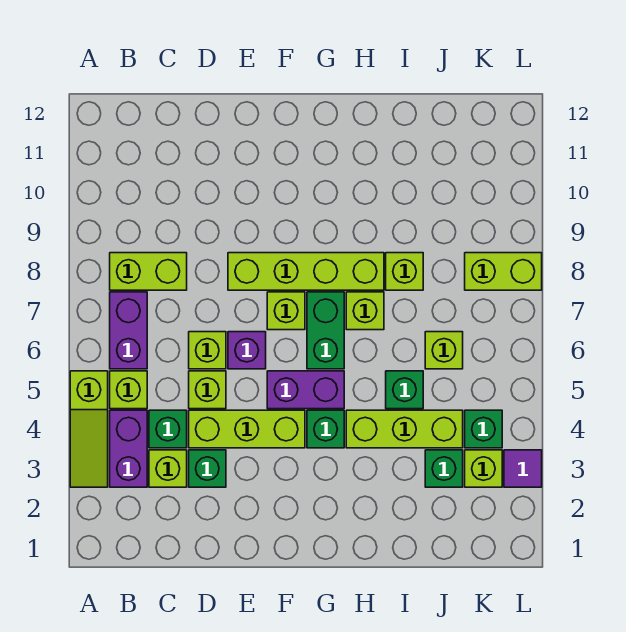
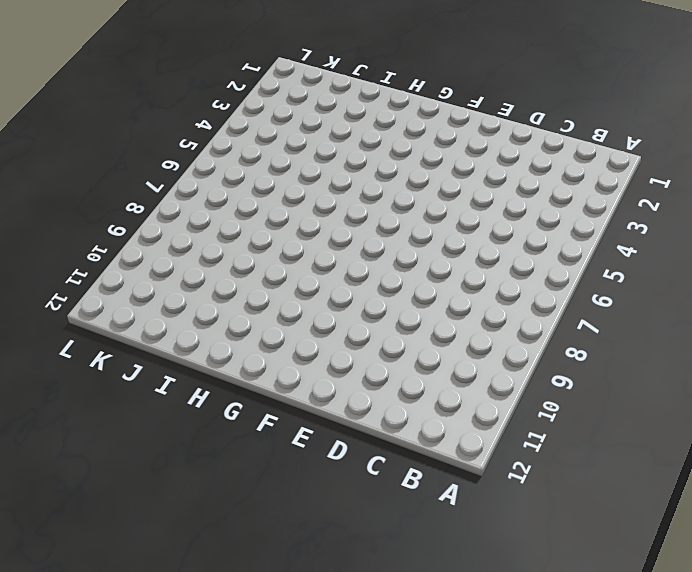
none -> lime 1x3 slope [70,371,108,487]
none -> purple 1x2 brick [110,410,147,487]
none -> lime 1x1 brick [110,371,147,409]

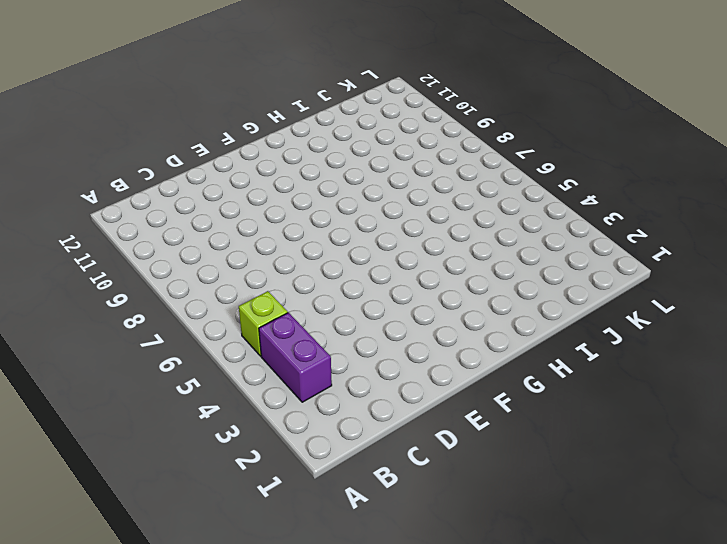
none -> lime 1x3 slope [70,371,108,487]
none -> purple 1x2 brick [110,292,147,369]
none -> lime 1x2 brick [110,253,187,290]

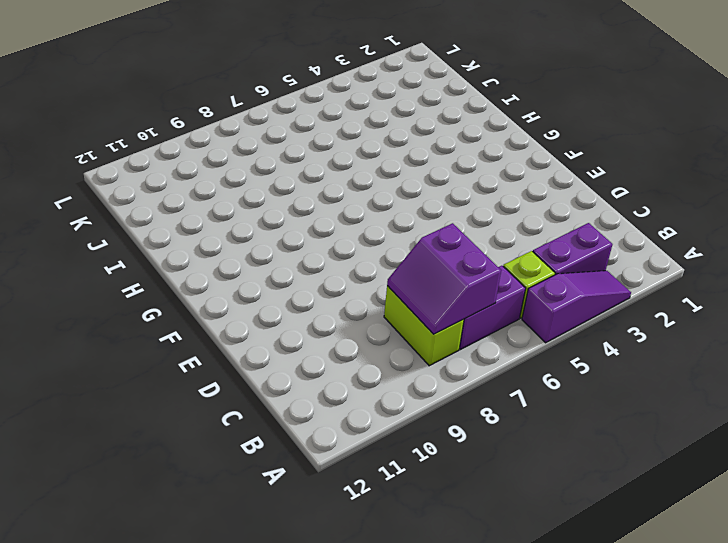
purple 1x3 slope [522,271,631,343] -> lime 1x3 slope [70,371,108,487]
purple 2x2 slope [387,223,501,334] -> none
none -> lime 1x1 brick [149,450,187,487]
none -> green 1x1 brick [149,410,187,448]
none -> green 1x1 brick [189,450,226,487]

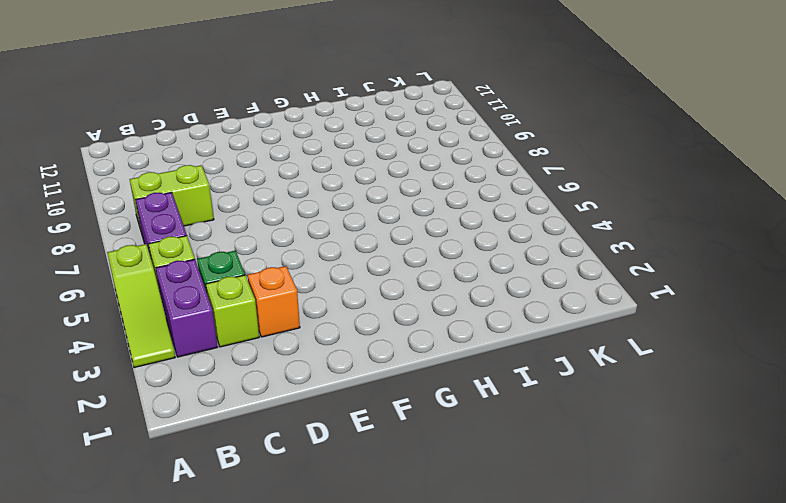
orange 1x1 brick [248,266,300,337] -> green 1x1 brick [189,450,226,487]
none -> lime 1x3 brick [189,410,305,448]
none -> lime 1x1 brick [189,371,226,409]
none -> lime 1x1 brick [189,332,226,369]

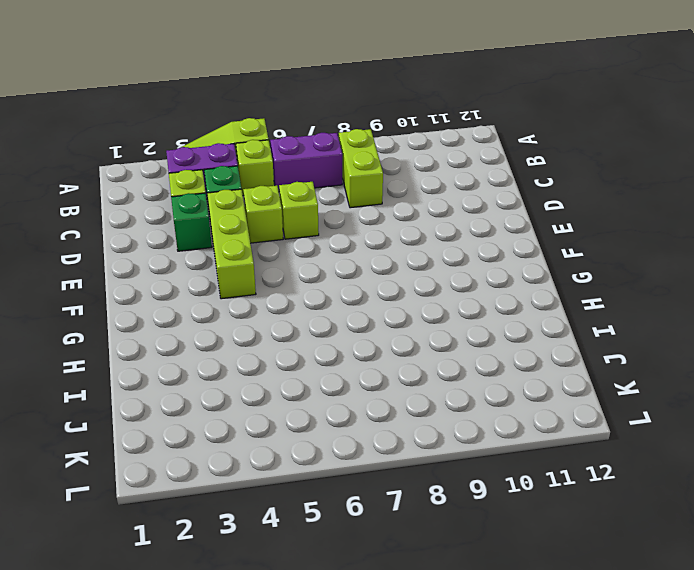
none -> purple 1x1 brick [228,332,266,369]
none -> lime 1x4 brick [228,253,384,290]
none -> purple 1x2 brick [267,371,344,409]

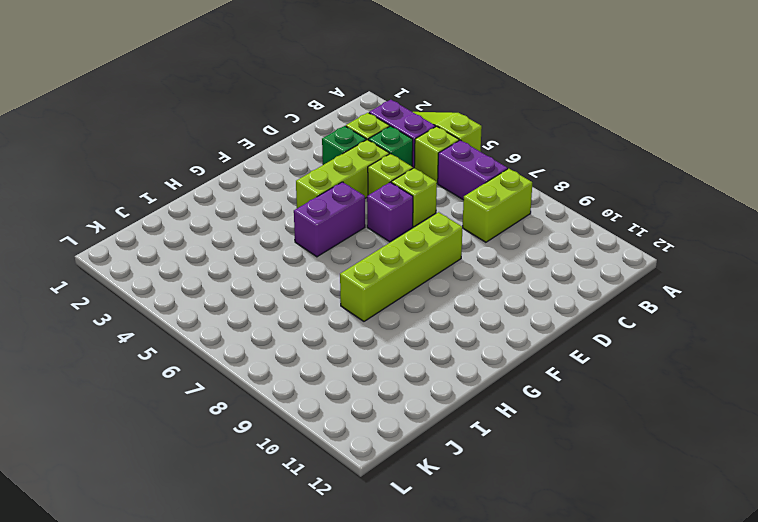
none -> lime 1x1 brick [267,292,305,330]
none -> green 1x1 brick [307,410,344,448]
none -> green 1x2 brick [307,292,344,369]

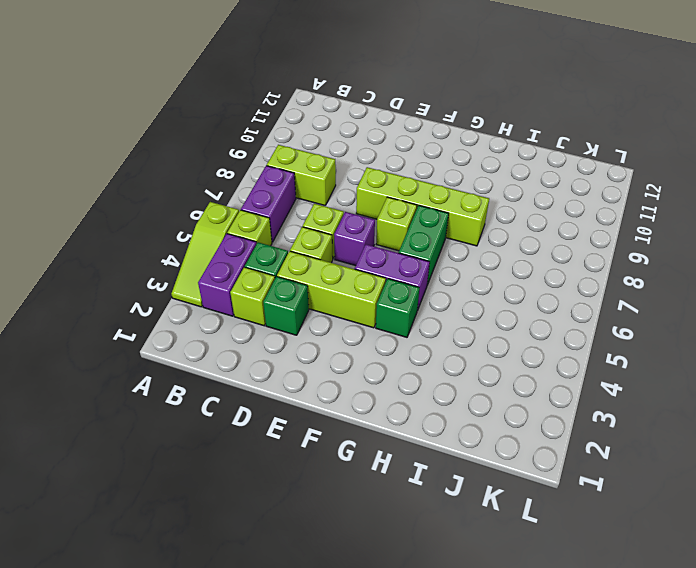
none -> lime 1x3 brick [346,410,463,448]
none -> lime 1x1 brick [346,292,384,330]
none -> green 1x1 brick [386,371,423,409]

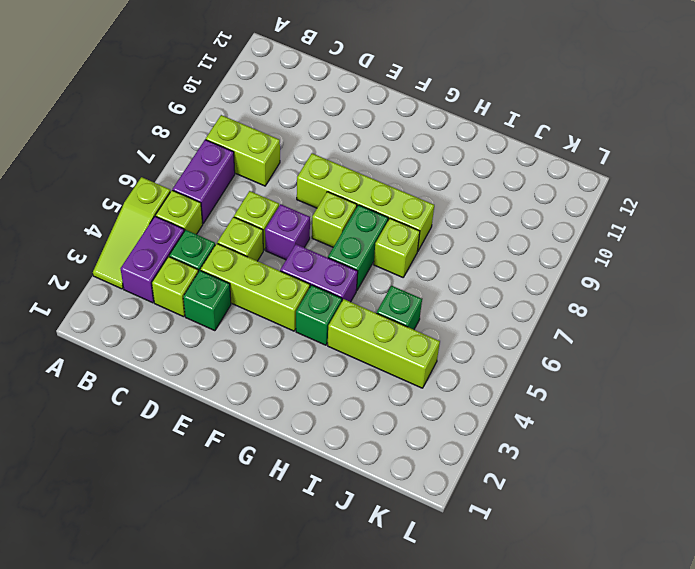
none -> lime 1x1 brick [386,253,423,290]
none -> green 1x1 brick [425,450,463,487]
none -> lime 1x1 brick [425,332,463,369]

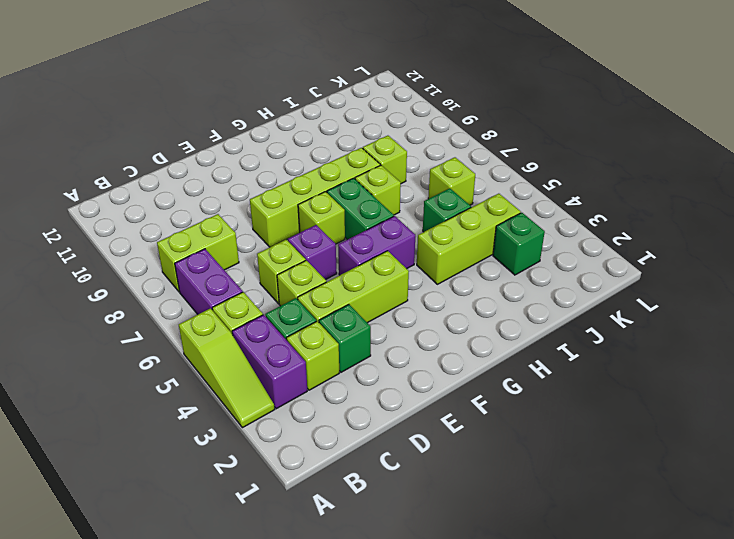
none -> green 1x1 brick [307,410,344,448]
none -> lime 1x1 brick [465,450,502,487]
none -> green 1x1 brick [465,410,502,448]

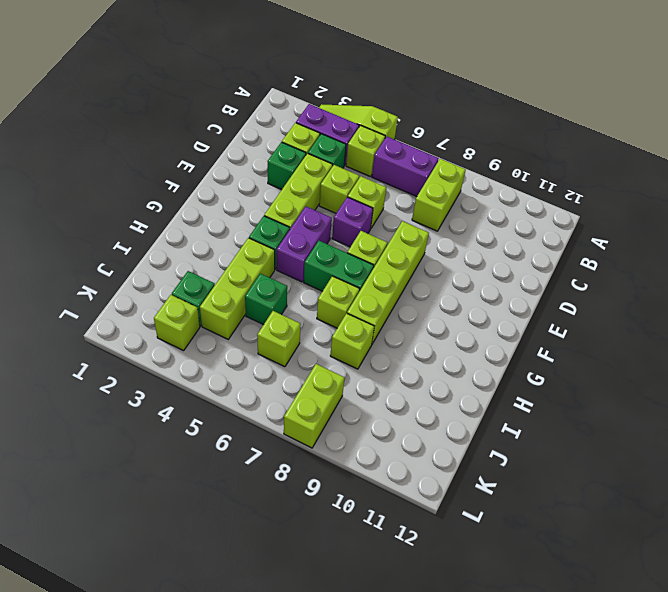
none -> green 1x1 brick [465,410,502,448]
none -> purple 1x1 tile [504,450,542,487]

